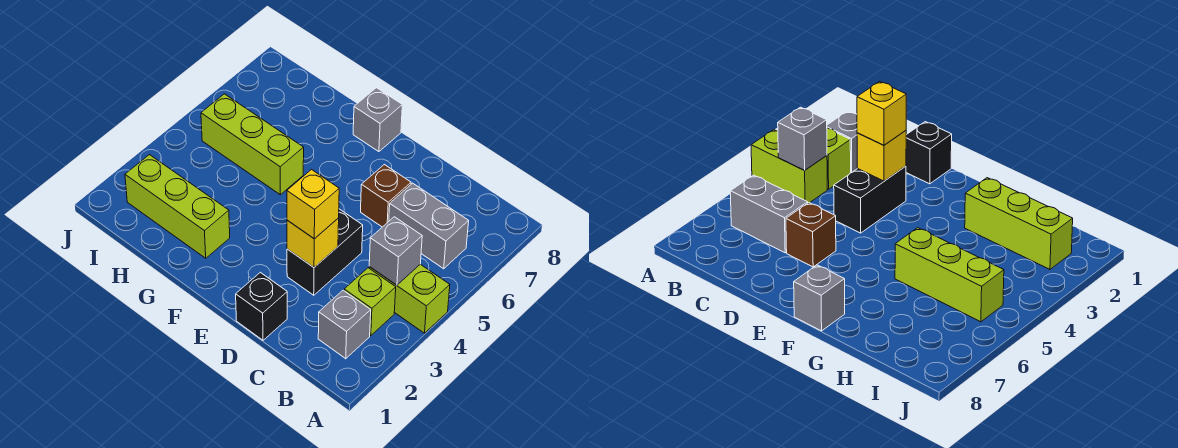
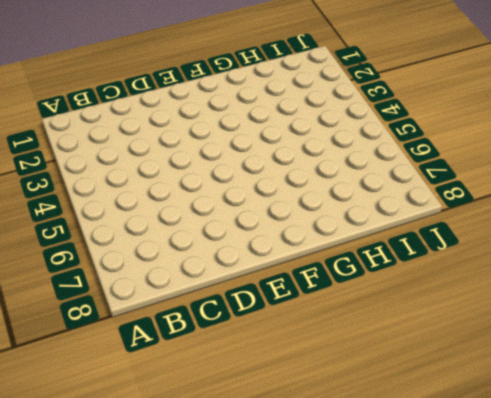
none -> lime 1x2 brick [369,264,450,333]
none -> grey 1x1 brick [318,290,371,359]
none -> lime 1x1 brick [344,268,396,336]

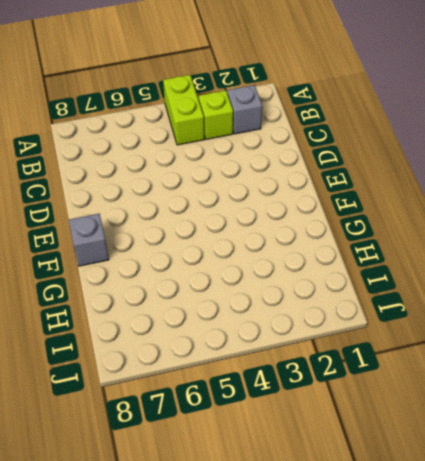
none -> grey 1x2 brick [389,183,469,269]
none -> black 1x1 brick [236,272,287,340]
none -> black 1x2 brick [287,209,363,295]

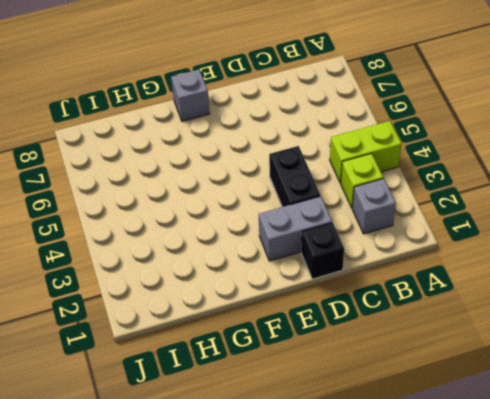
grey 1x2 brick [259,196,332,261] -> grey 1x2 brick moved to [389,183,469,269]
none -> brown 1x1 brick [361,165,411,227]
none -> lime 1x3 brick [125,155,230,258]
none -> lime 1x3 brick [201,94,304,195]

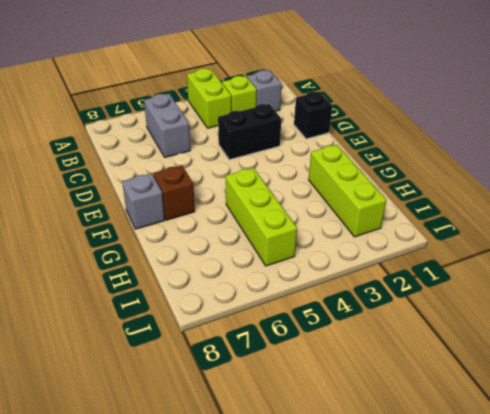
brown 1x1 brick [154,166,195,220] -> brown 1x1 brick moved to [361,165,411,227]
none -> grey 1x1 brick [369,217,422,285]
none -> yellow 1x1 brick [287,218,339,267]
none -> yellow 1x1 brick [287,170,339,239]

